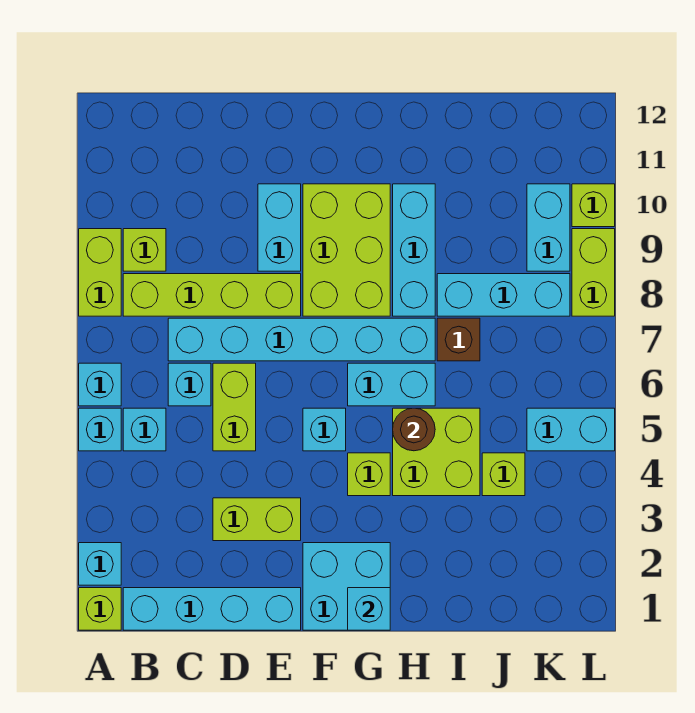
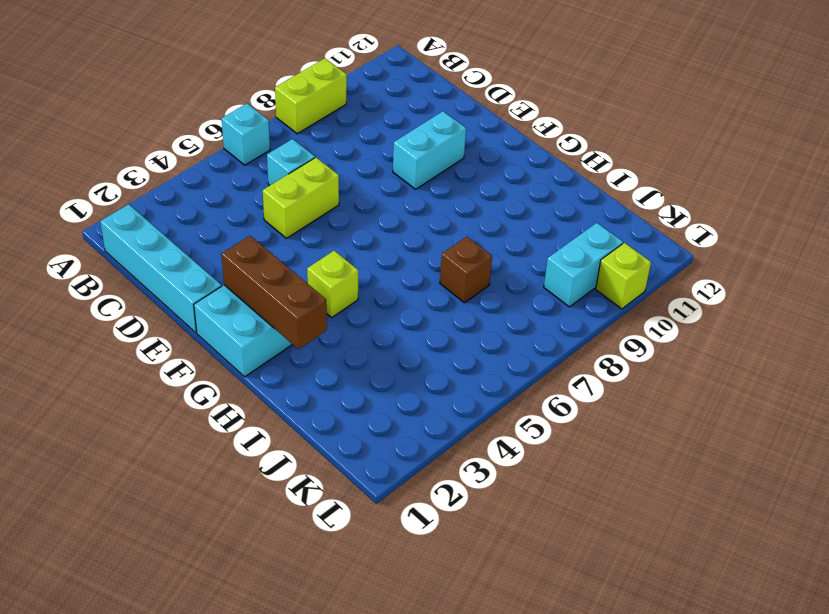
brown 1x3 brick [221,236,327,349] -> none
none -> lime 1x1 brick [79,588,121,630]
none -> cyan 1x1 brick [79,543,121,585]
none -> cyan 1x1 brick [79,408,121,451]
none -> cyan 1x1 brick [123,408,166,451]

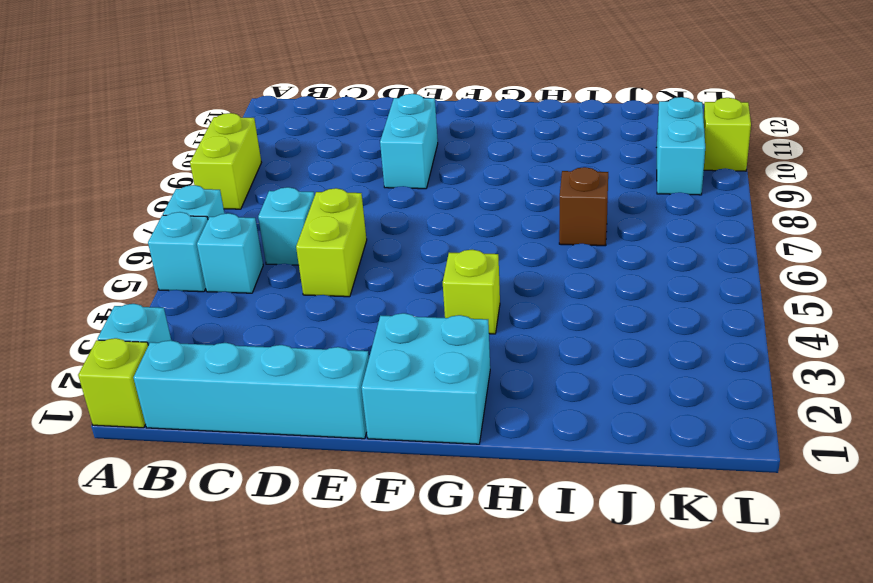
none -> lime 1x4 brick [123,274,301,316]
none -> lime 1x1 brick [123,229,166,271]
none -> cyan 1x6 brick [168,318,435,361]
none -> lime 1x2 brick [213,498,301,541]

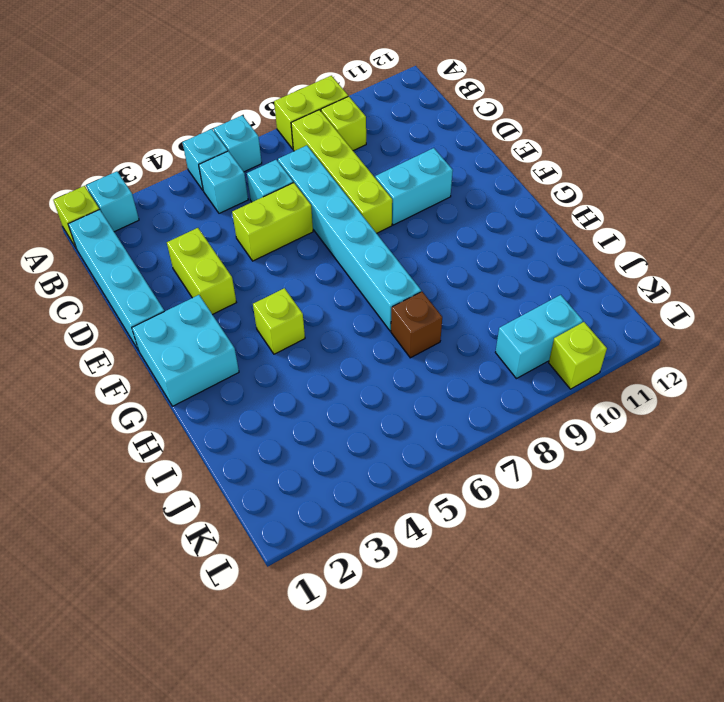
none -> cyan 1x1 brick [303,408,346,451]
none -> lime 2x3 brick [303,184,390,316]
none -> cyan 1x2 brick [348,363,435,406]
none -> lime 2x2 brick [393,408,480,496]

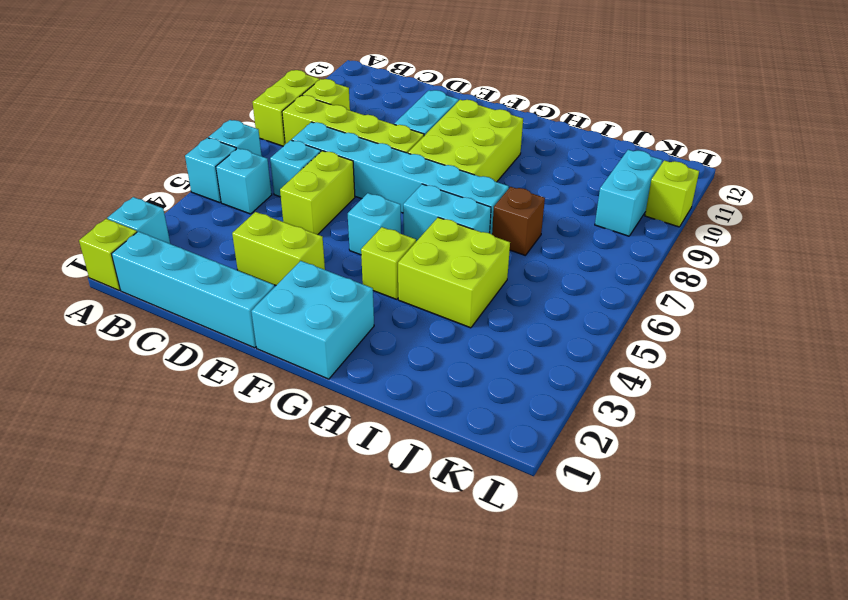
none -> cyan 1x3 brick [393,184,435,316]
none -> cyan 1x3 brick [437,274,570,316]
none -> lime 1x1 brick [482,453,525,496]
none -> cyan 1x2 brick [527,408,615,451]

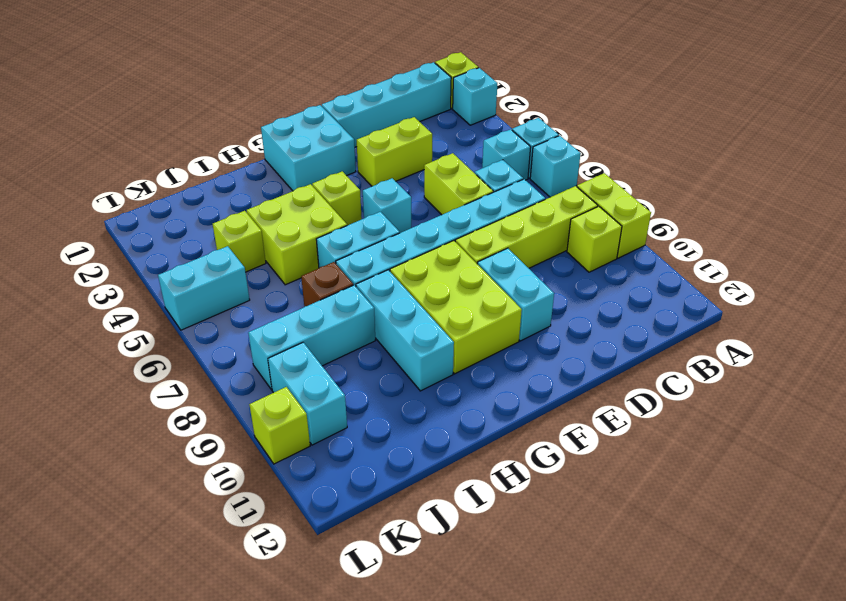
none -> lime 1x2 brick [572,229,615,316]
none -> cyan 1x1 brick [348,588,390,630]
none -> brown 1x1 round brick [393,408,435,451]

